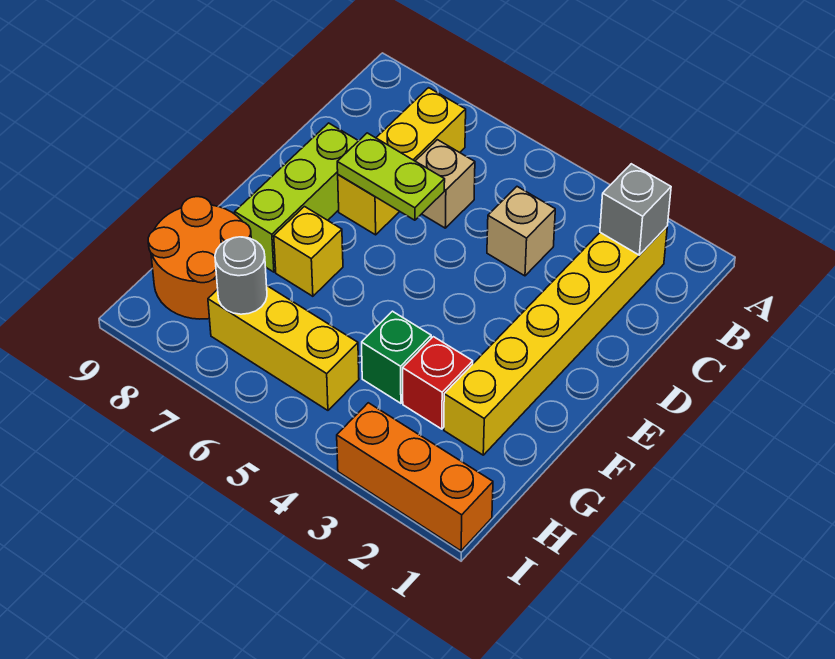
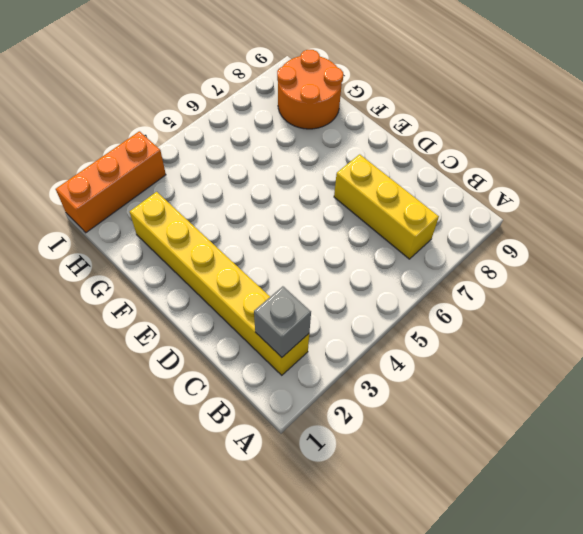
none -> tan 1x1 brick [487,187,555,276]
none -> tan 1x1 brick [416,140,475,228]
none -> lime 1x3 brick [235,123,358,272]

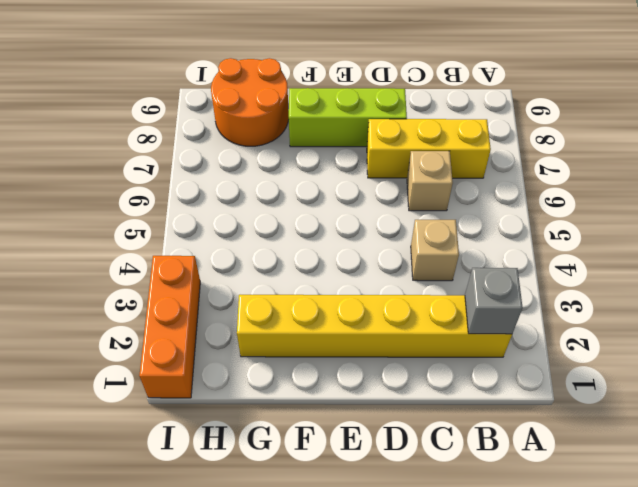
none -> yellow 1x1 brick [274,207,343,296]
none -> red 1x1 brick [403,337,473,429]
none -> green 1x1 brick [362,311,431,403]

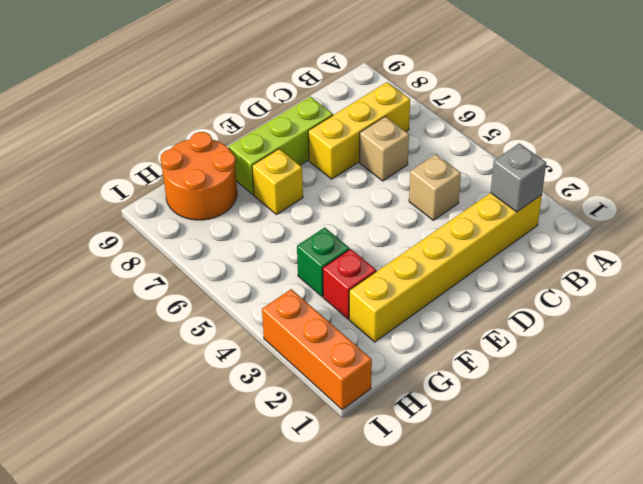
none -> yellow 1x3 brick [208,286,359,410]
none -> lime 1x2 plate [337,133,445,220]
none -> grey 1x1 round brick [215,237,267,314]

